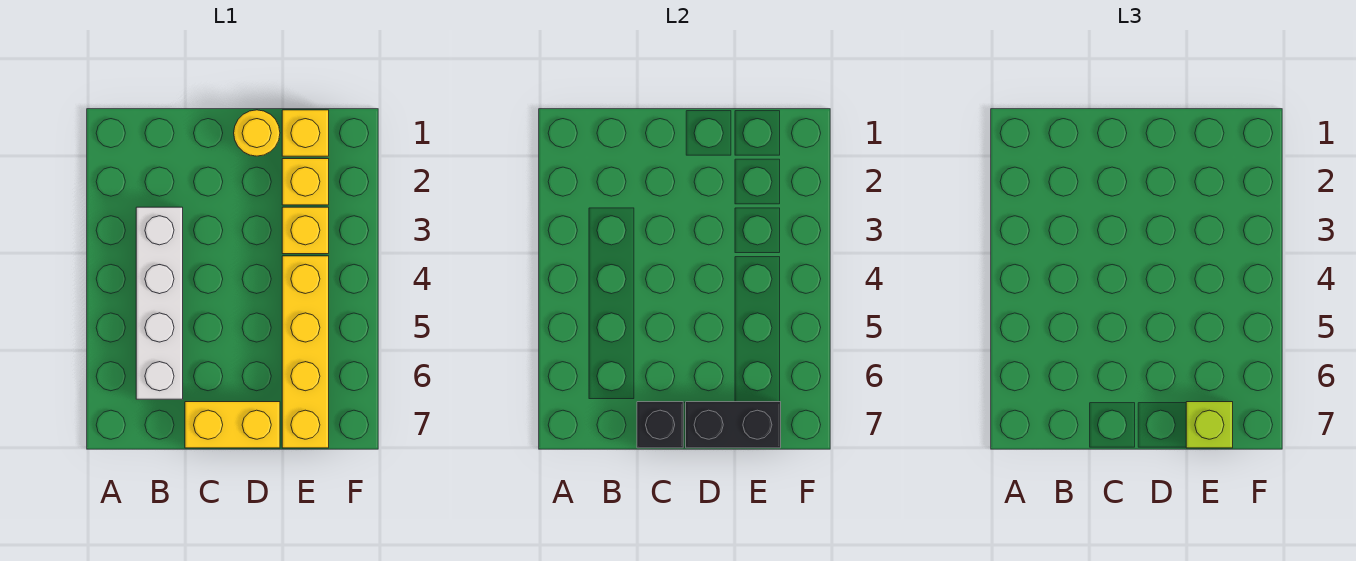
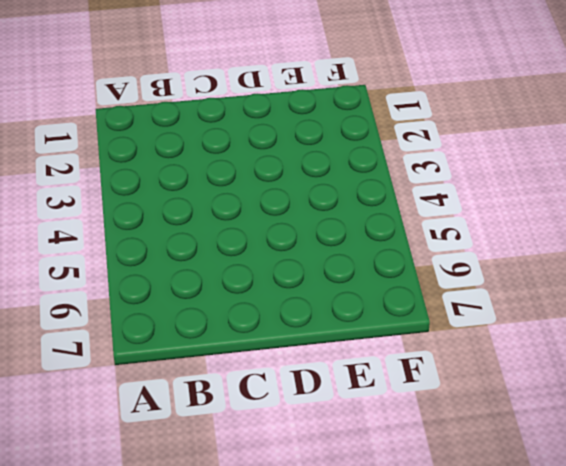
none -> white 1x4 brick [136,207,183,399]
none -> yellow 1x2 brick [185,402,280,448]

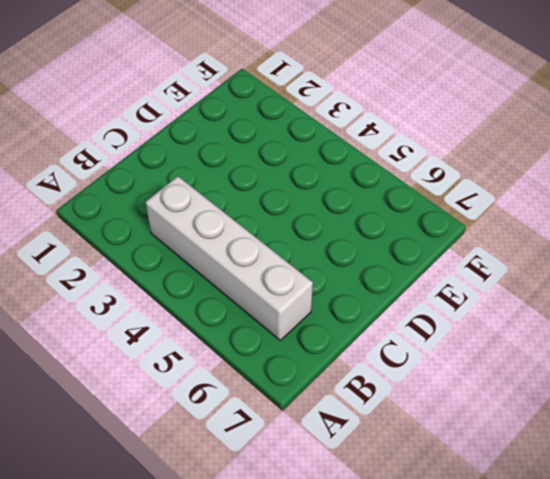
none -> yellow 1x2 brick [185,402,280,448]
none -> yellow 1x1 round brick [234,110,280,156]

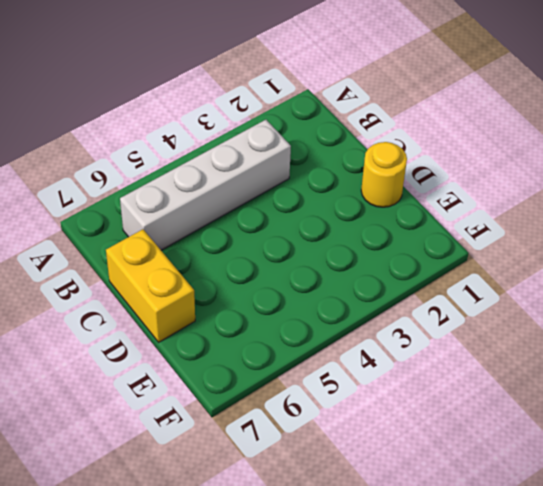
none -> yellow 1x1 brick [282,110,329,156]
none -> yellow 1x1 brick [282,159,329,205]

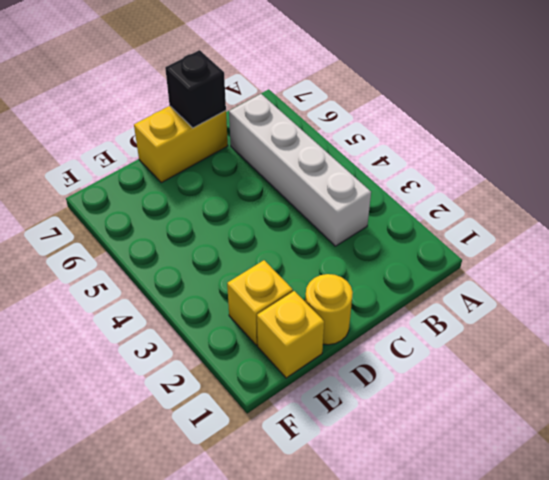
none -> yellow 1x1 brick [282,207,329,254]
none -> yellow 1x4 brick [282,256,329,448]

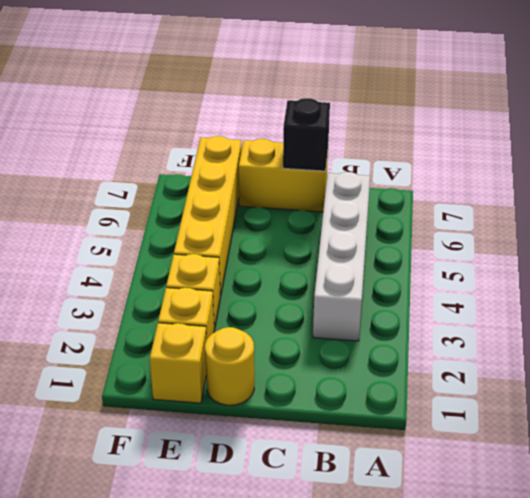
none -> black 1x2 brick [686,402,781,448]
none -> lime 1x1 brick [1186,402,1233,448]

